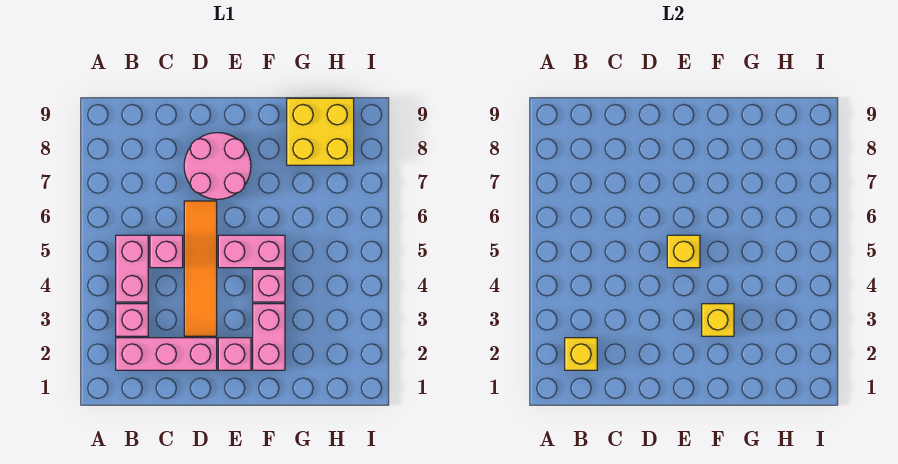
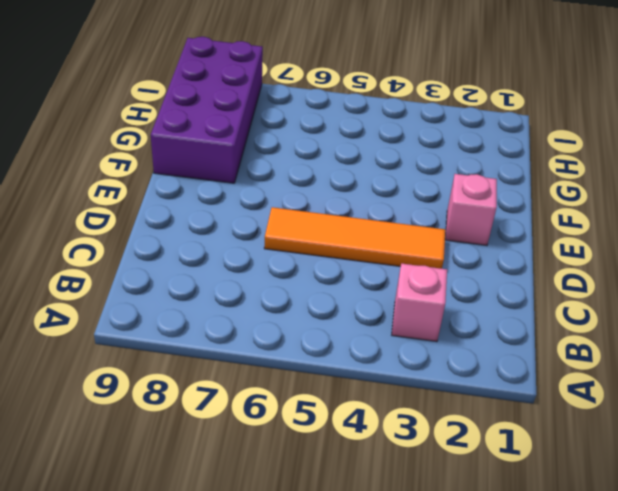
purple 2x4 brick [151,37,263,183] -> yellow 2x2 brick [287,98,354,165]
none -> pink 1x3 brick [116,338,217,370]
none -> pink 1x2 brick [116,235,148,302]
none -> pink 1x1 brick [150,235,183,268]

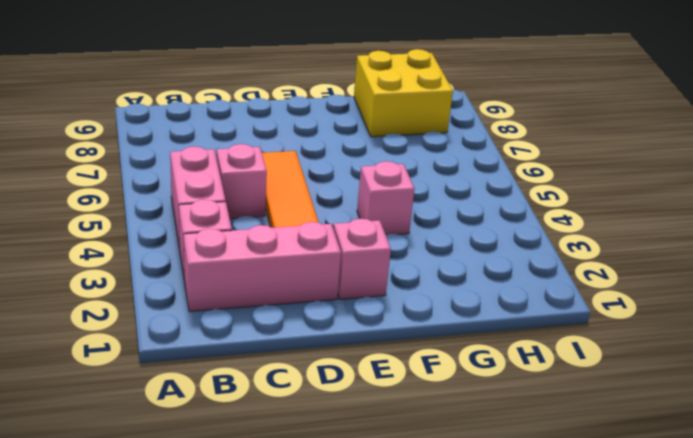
none -> pink 2x2 round brick [184,133,251,199]
none -> pink 1x2 brick [218,235,285,268]
none -> pink 1x2 brick [253,304,285,370]

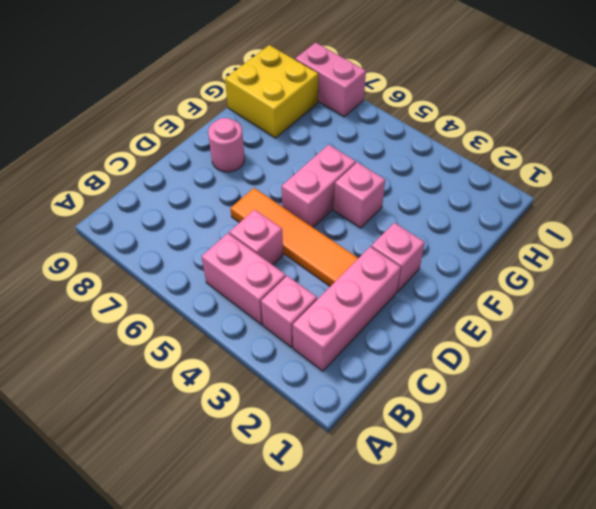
pink 1x1 round brick [208,118,245,172] -> pink 2x2 round brick [184,133,251,199]
pink 1x2 brick [295,42,366,117] -> pink 1x2 brick moved to [253,304,285,370]
none -> yellow 1x1 brick [565,338,597,370]
none -> yellow 1x1 brick [667,235,700,268]
none -> yellow 1x1 brick [702,304,734,336]

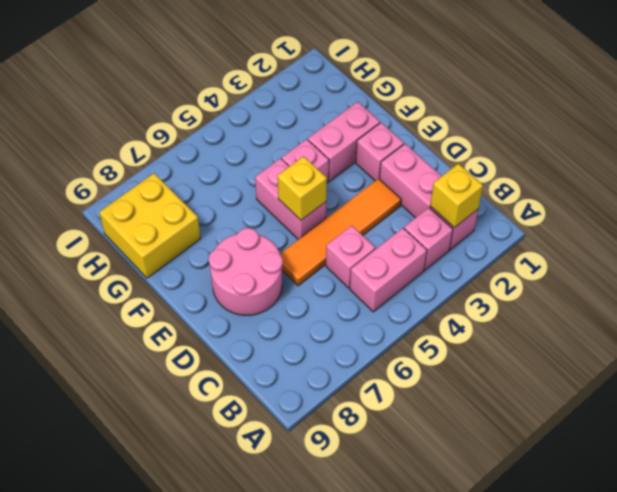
none -> yellow 1x1 brick [702,304,734,336]

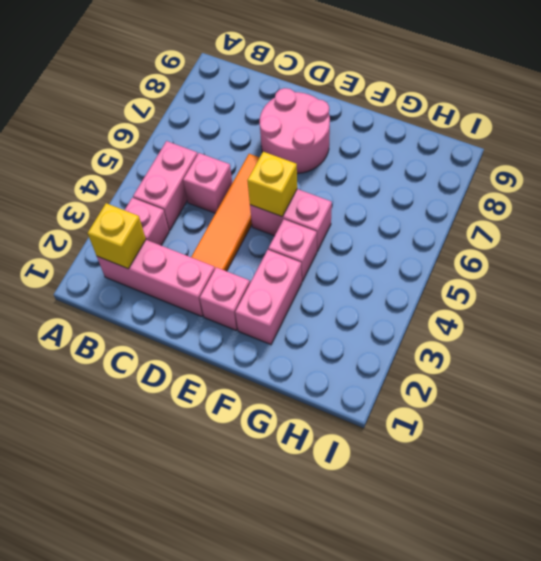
none -> yellow 2x2 brick [287,98,354,165]
none -> yellow 1x1 brick [702,304,734,336]

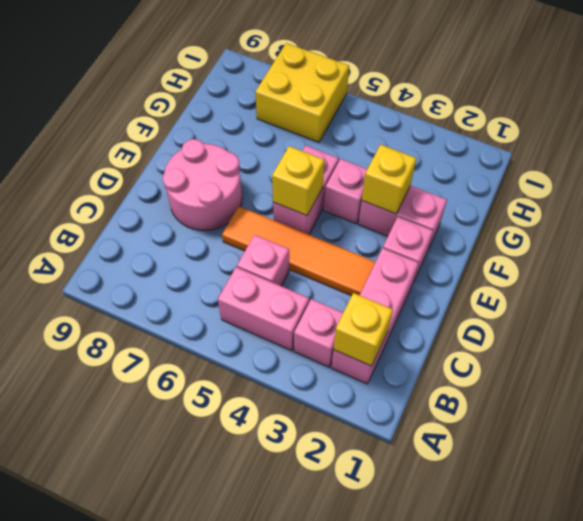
yellow 2x2 brick [255,43,349,142] -> yellow 2x2 brick moved to [287,98,354,165]

